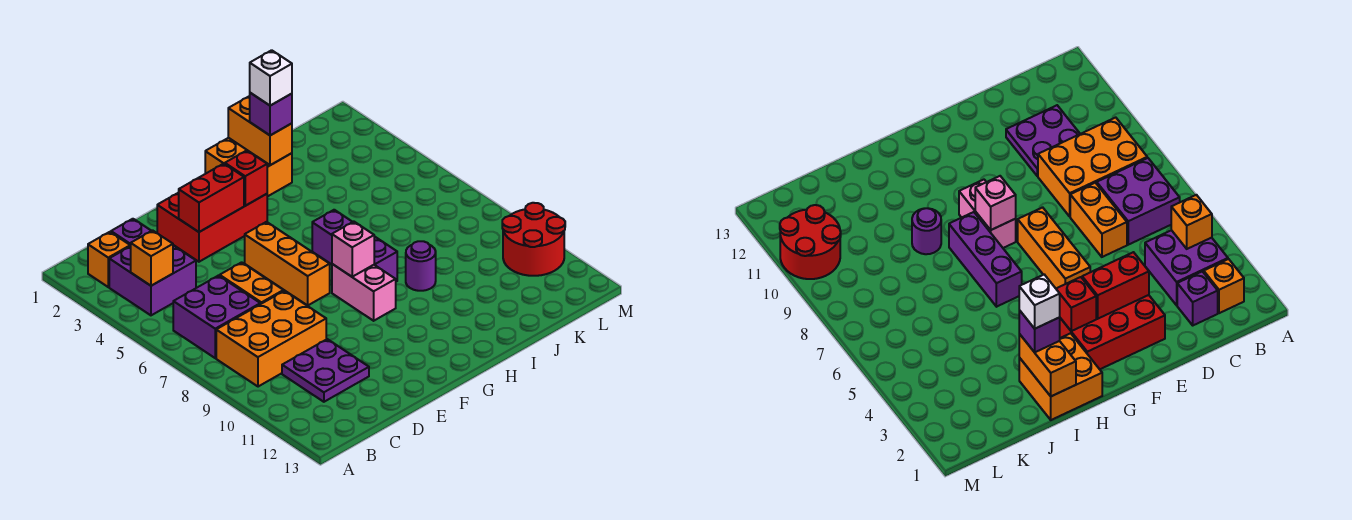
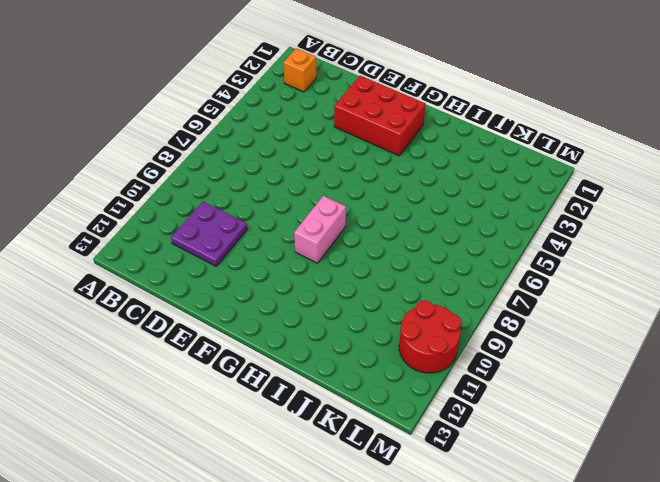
none -> purple 2x2 brick [109,245,196,315]
none -> purple 2x2 brick [173,276,260,358]
none -> orange 2x3 brick [216,291,326,387]

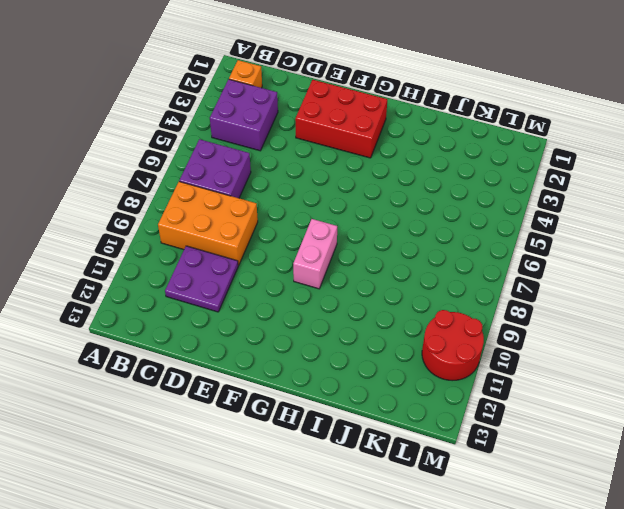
none -> purple 1x1 brick [111,219,151,246]
none -> orange 1x2 brick [220,262,283,304]
none -> orange 1x3 brick [245,222,330,306]

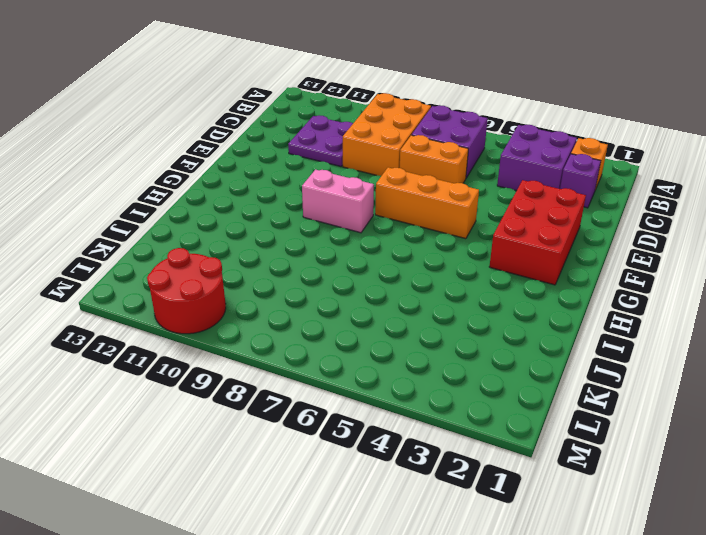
none -> orange 2x2 brick [205,138,292,197]
none -> purple 1x3 brick [312,210,397,282]
none -> purple 1x1 round brick [406,241,436,291]

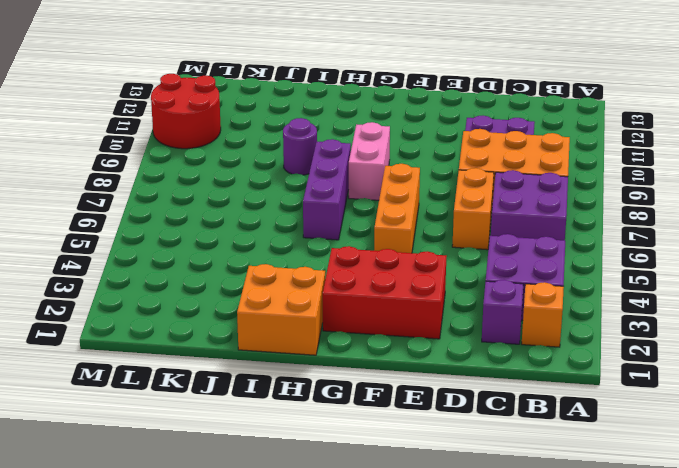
none -> orange 1x1 brick [131,230,173,286]
none -> red 1x2 brick [179,163,244,232]
none -> red 1x1 brick [225,151,267,206]

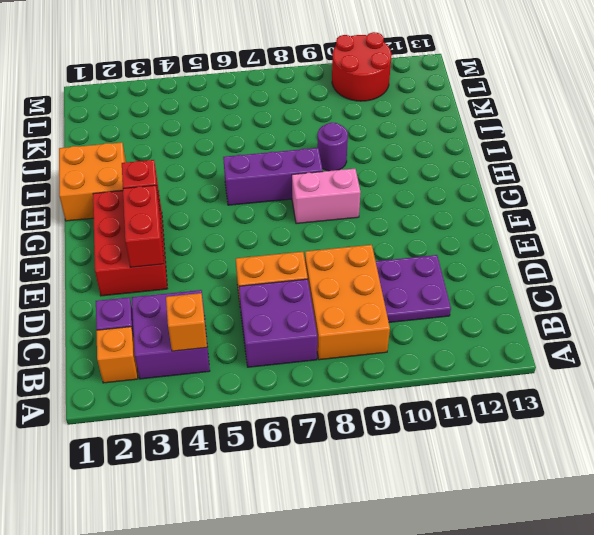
none -> orange 1x3 brick [245,222,330,306]
none -> pink 1x1 brick [332,222,374,277]
none -> orange 1x2 brick [228,96,292,165]

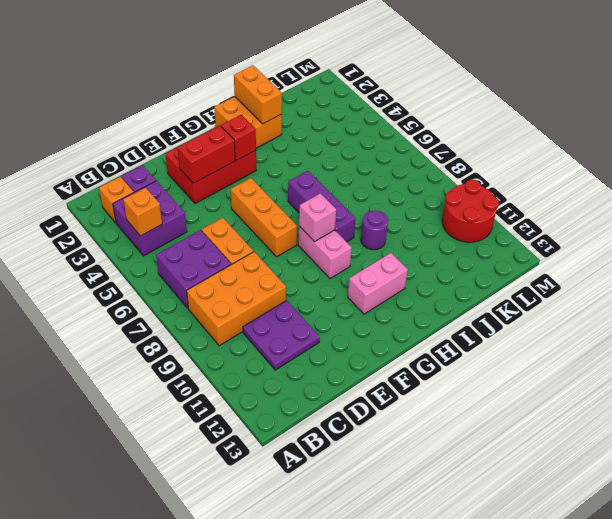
pink 1x2 brick [348,253,408,314] -> none
none -> purple 1x1 brick [250,93,292,135]
none -> white 1x1 brick [250,50,292,106]

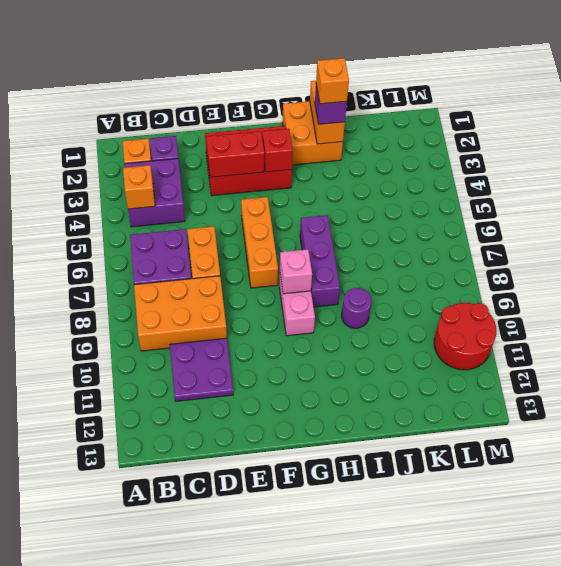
orange 1x1 brick [316,58,349,104] -> white 1x1 brick [250,50,292,106]

